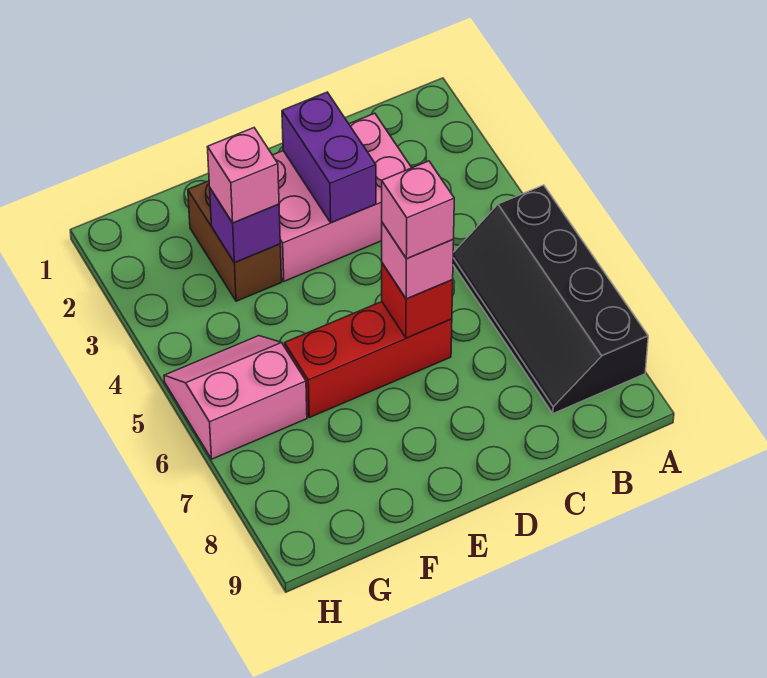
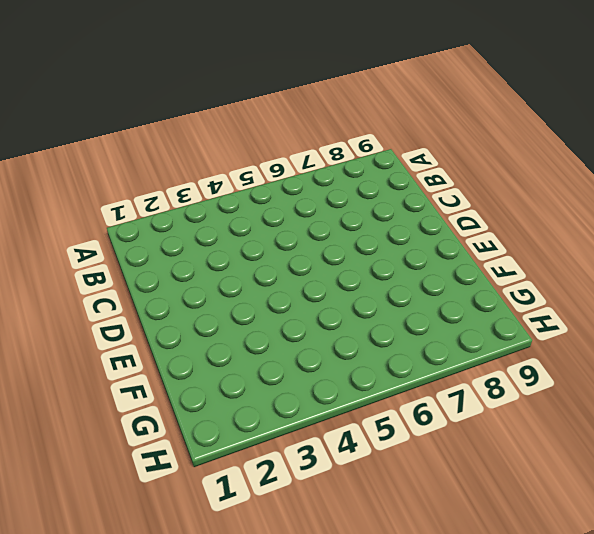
none -> black 2x4 slope [453,185,648,414]
none -> pink 2x3 brick [273,113,412,281]

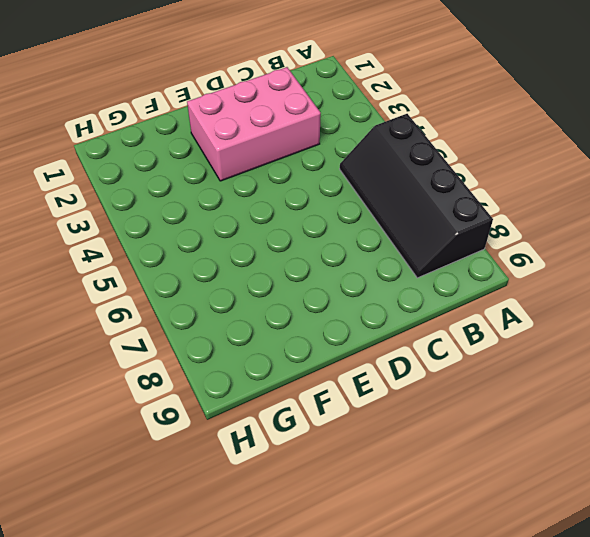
none -> red 1x3 brick [285,302,452,417]
none -> brown 1x2 brick [188,181,282,301]

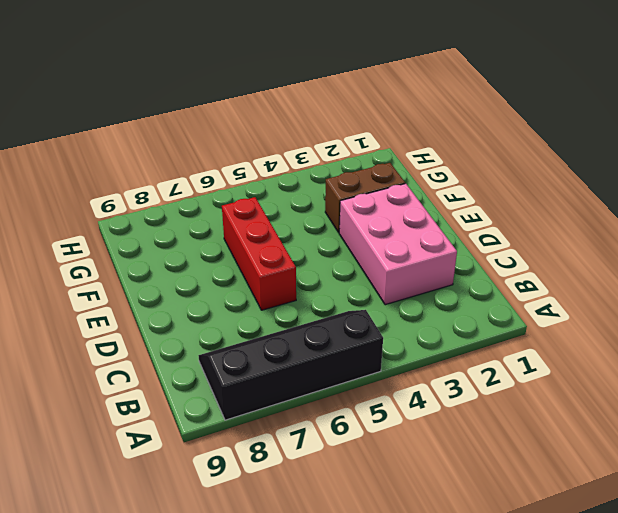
none -> pink 2x2 slope [164,336,307,459]
none -> purple 1x2 brick [282,92,376,223]

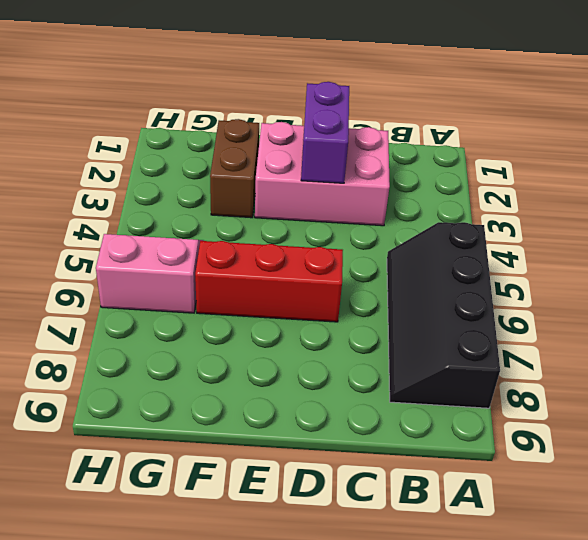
none -> red 1x1 brick [382,263,453,338]
none -> purple 1x1 brick [210,188,280,263]

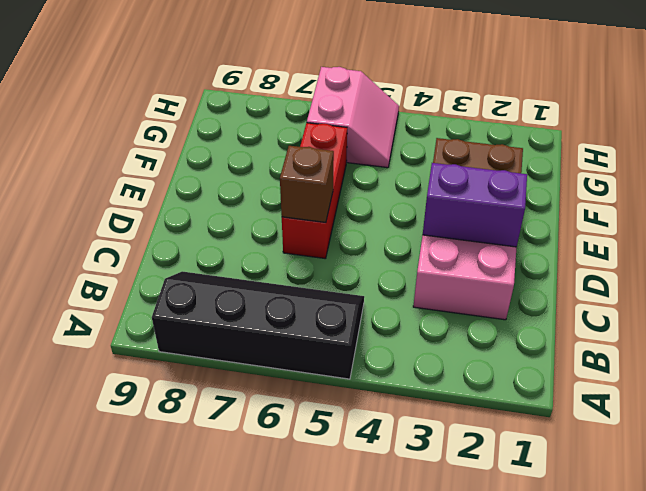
brown 1x1 brick [280,146,334,222] -> red 1x1 brick [382,263,453,338]
none -> purple 1x1 brick [210,188,280,263]
none -> pink 1x1 brick [382,223,454,299]

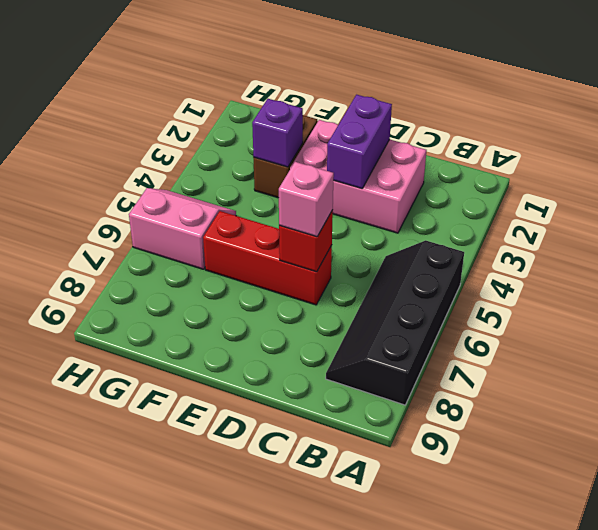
none -> pink 1x1 brick [207,128,279,223]
none -> pink 1x1 brick [382,161,454,259]

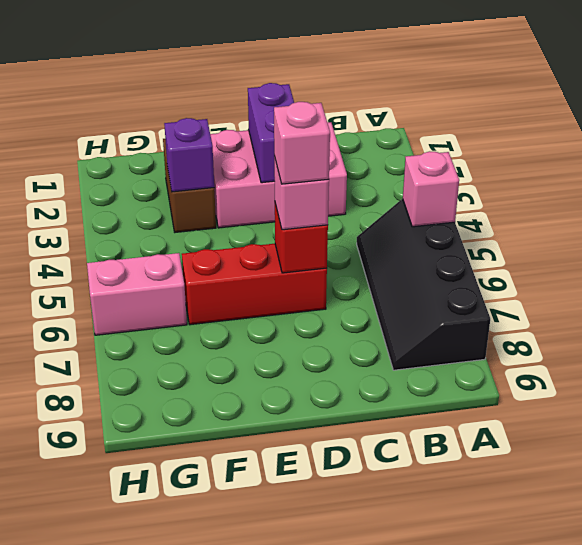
pink 1x1 brick [403,151,459,227] -> pink 1x1 brick moved to [207,128,279,223]

